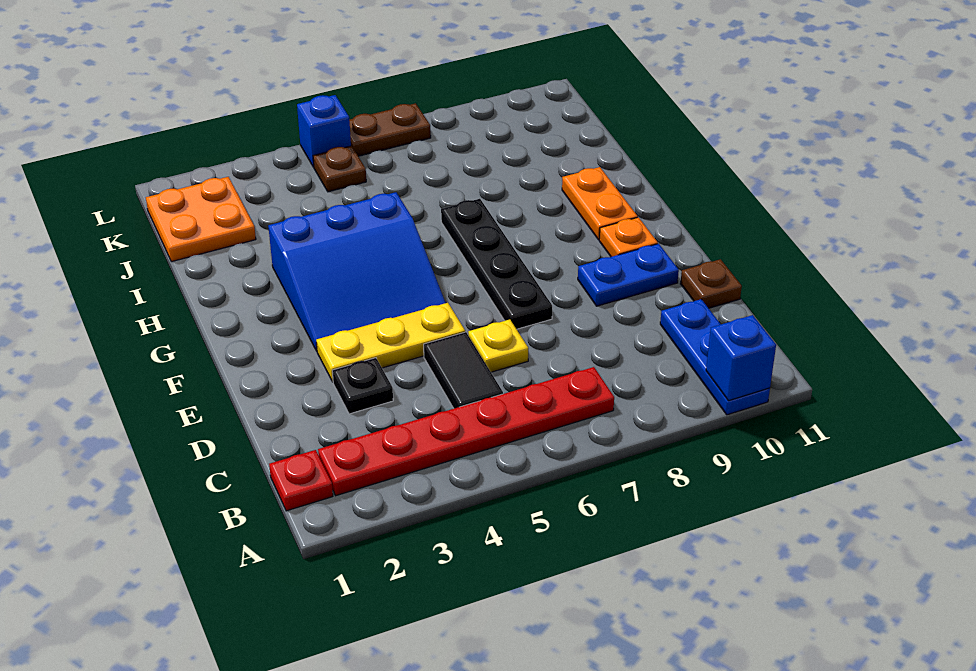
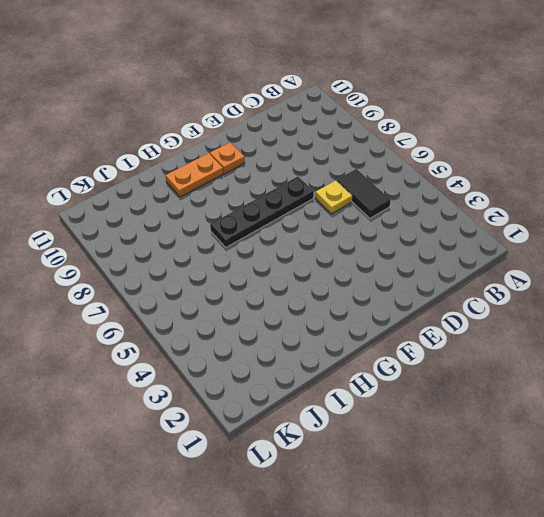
black 1x2 tile [337,169,391,218] -> black 1x2 tile turned to [424,332,503,408]
none -> blue 1x3 plate [660,299,770,415]
none -> red 1x1 plate [269,450,333,511]
none -> red 1x6 plate [318,367,614,496]

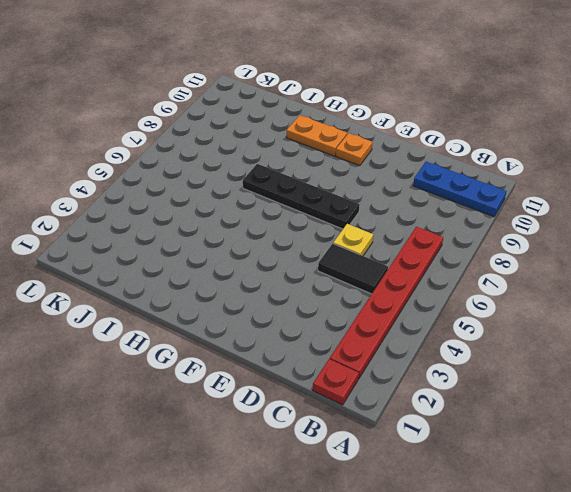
none -> black 1x1 plate [332,358,393,414]
none -> brown 1x1 plate [681,259,742,308]
none -> yellow 1x3 plate [316,303,465,382]

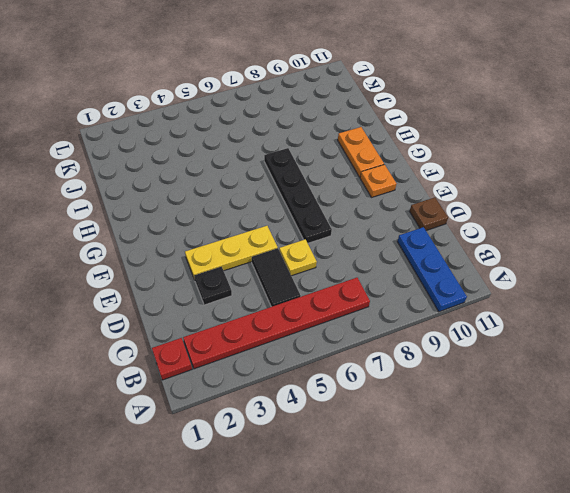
none -> blue 1x2 plate [578,244,679,306]
none -> blue 3x3 slope [268,192,446,351]
none -> orange 2x2 plate [146,177,256,262]

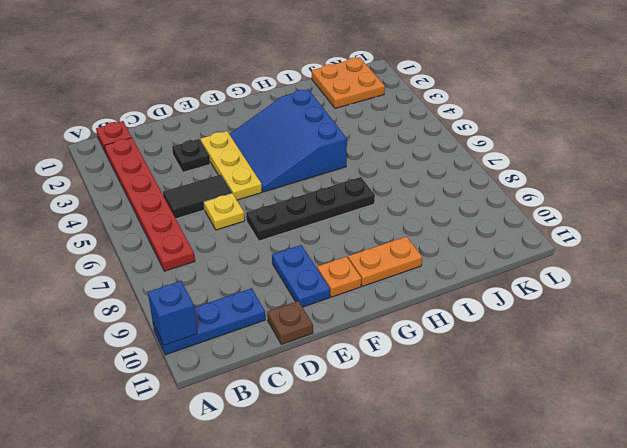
none -> brown 1x1 plate [313,146,366,192]
none -> blue 1x1 brick [297,95,351,167]
none -> brown 1x2 plate [349,103,431,156]

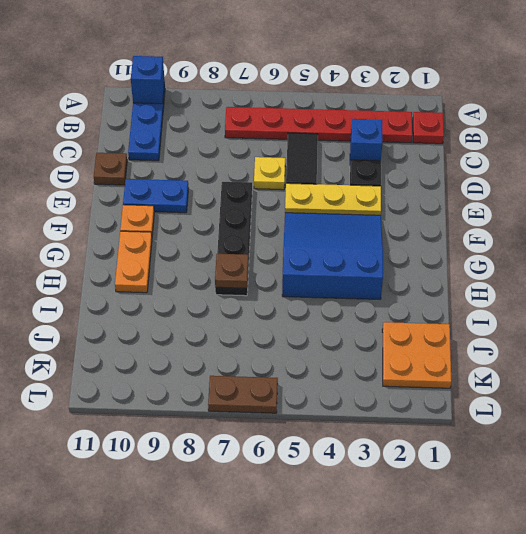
blue 1x1 brick [350,119,382,161] -> blue 1x1 brick moved to [297,95,351,167]
brown 1x1 plate [215,254,248,288] -> brown 1x1 plate moved to [313,146,366,192]

